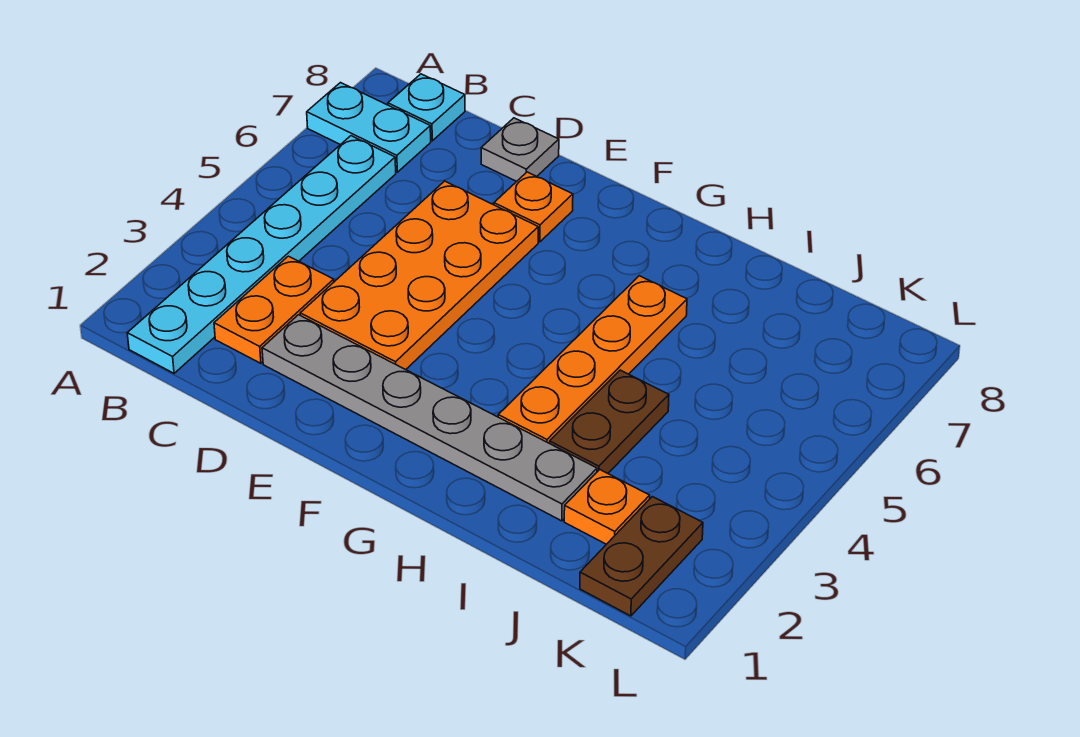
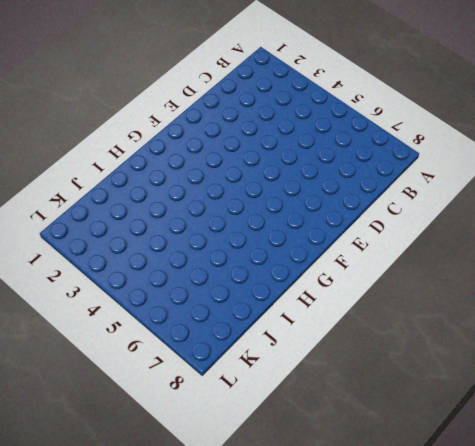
none -> cyan 1x2 plate [307,83,431,172]
none -> cyan 1x6 plate [127,136,396,373]
none -> cyan 1x1 plate [388,74,465,141]

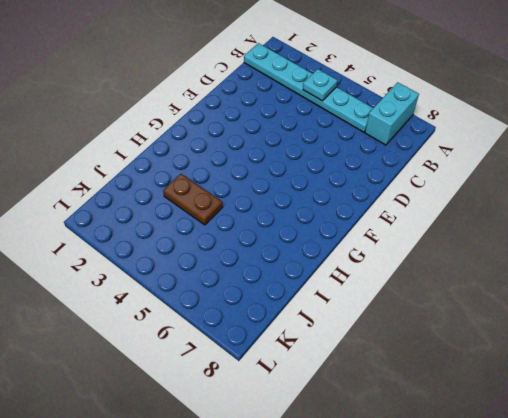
cyan 1x2 brick [365,82,419,145] -> cyan 1x2 plate [307,83,431,172]
cyan 1x1 plate [303,69,337,101] -> cyan 1x1 plate moved to [388,74,465,141]
none -> orange 1x2 plate [214,256,334,363]
none -> grey 1x6 plate [262,315,597,521]
none -> orange 2x4 plate [300,181,538,370]

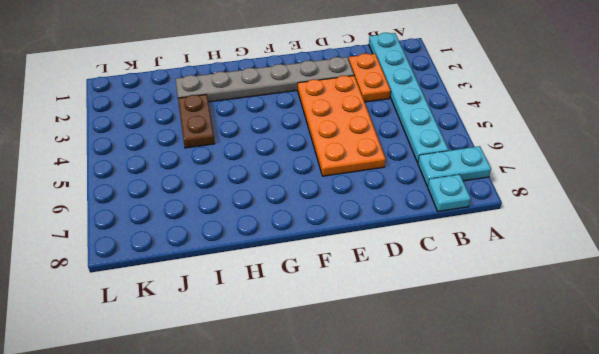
none -> grey 1x1 plate [481,118,559,181]
none -> orange 1x1 plate [494,172,573,242]
none -> orange 1x4 plate [498,276,687,443]

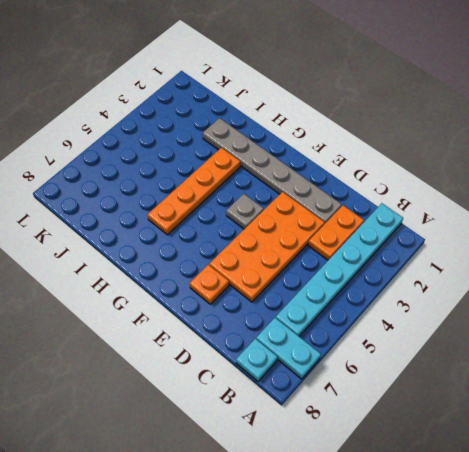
grey 1x1 plate [226,194,264,229] -> grey 1x1 plate moved to [481,118,559,181]
none -> brown 1x2 plate [550,370,669,473]
none -> orange 1x1 plate [564,470,650,544]
none -> brown 1x2 plate [580,497,703,616]

